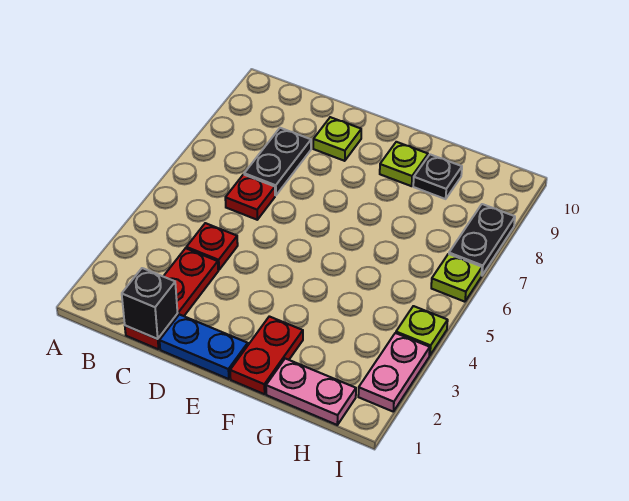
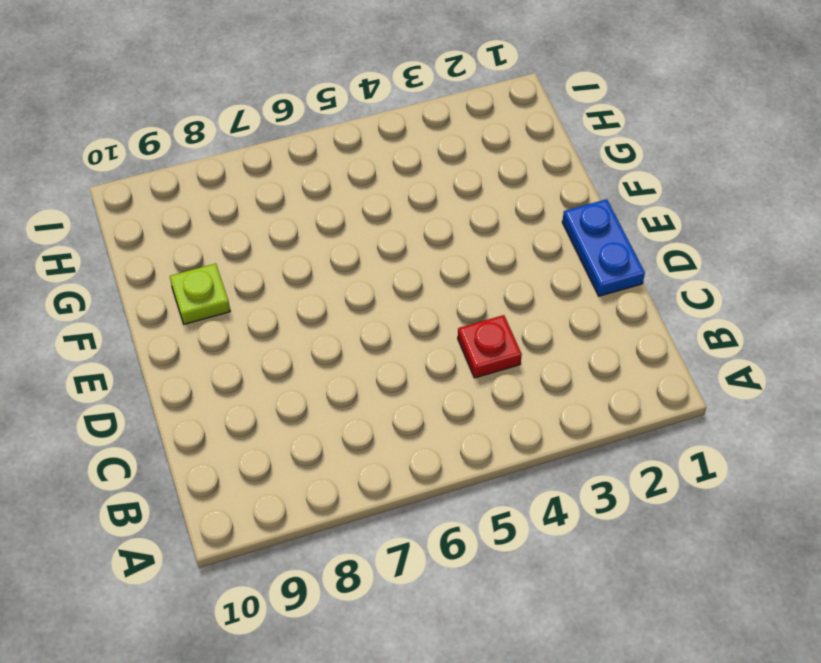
none -> red 1x3 plate [125,248,218,349]
none -> red 1x1 plate [225,175,275,220]
none -> black 1x2 plate [244,128,311,195]

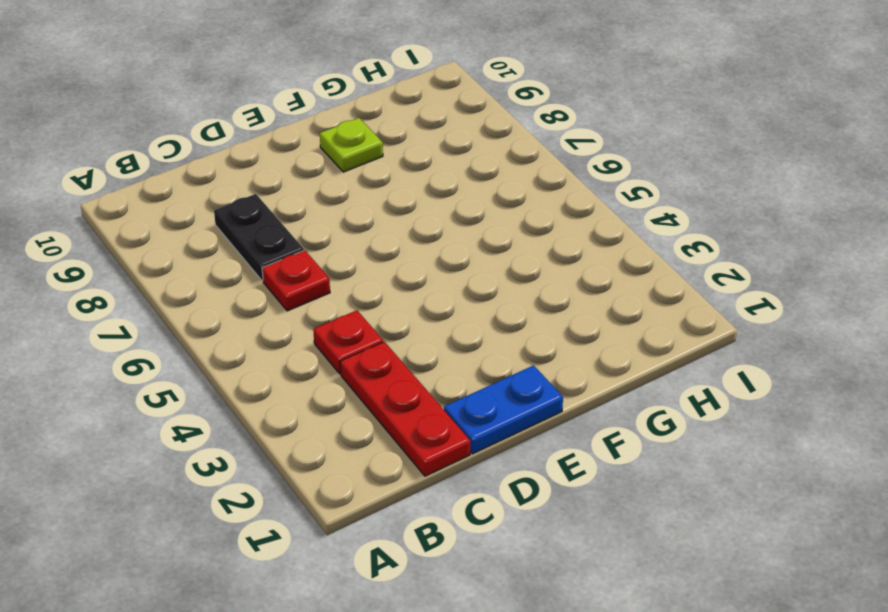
none -> lime 1x1 plate [313,117,361,161]
none -> red 1x2 plate [230,316,303,394]
none -> pink 1x2 plate [266,359,356,425]

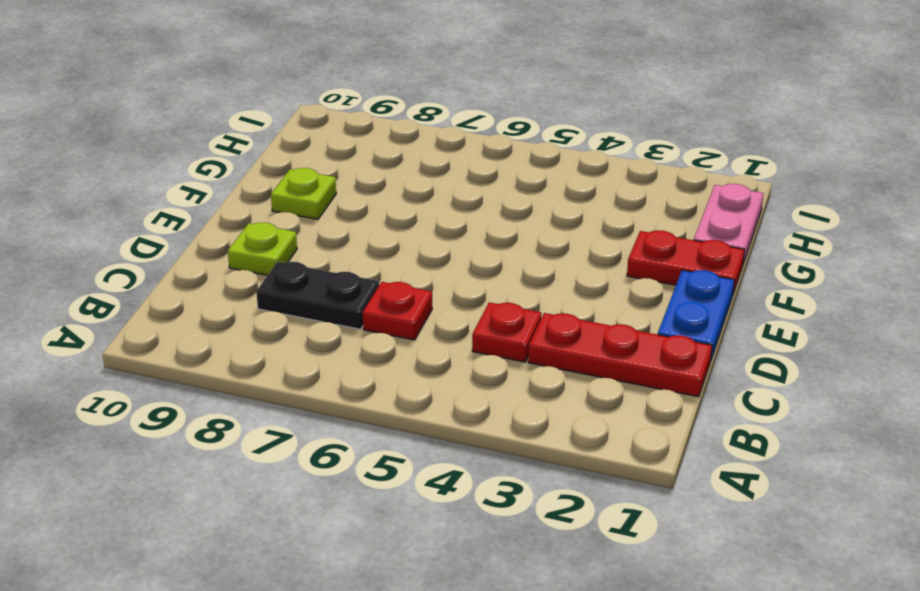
none -> black 1x1 plate [413,154,462,199]
none -> pink 1x2 plate [358,333,430,411]
none -> lime 1x1 plate [396,306,448,355]

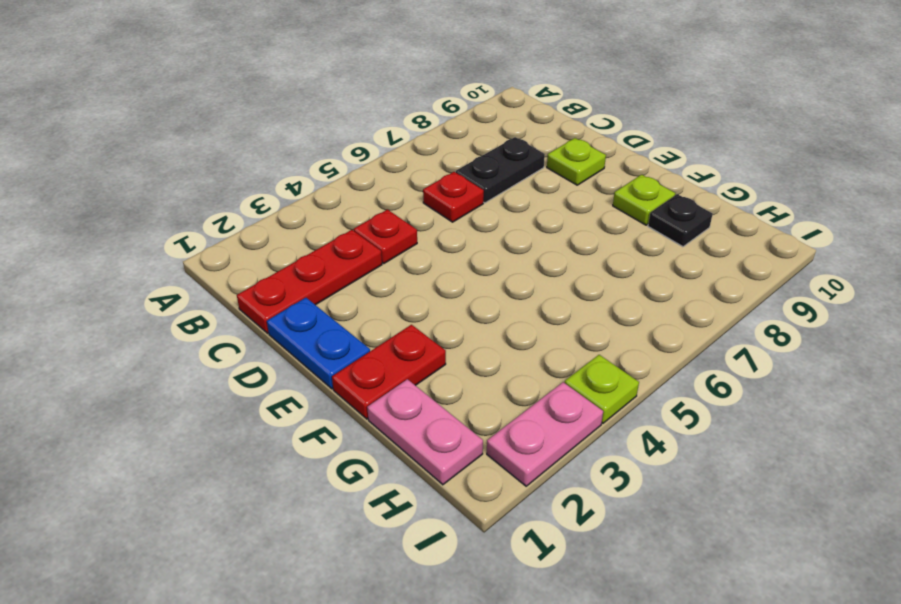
none -> lime 1x1 plate [431,254,482,302]
none -> black 1x2 plate [449,204,515,276]
none -> black 1x1 brick [122,268,177,339]

